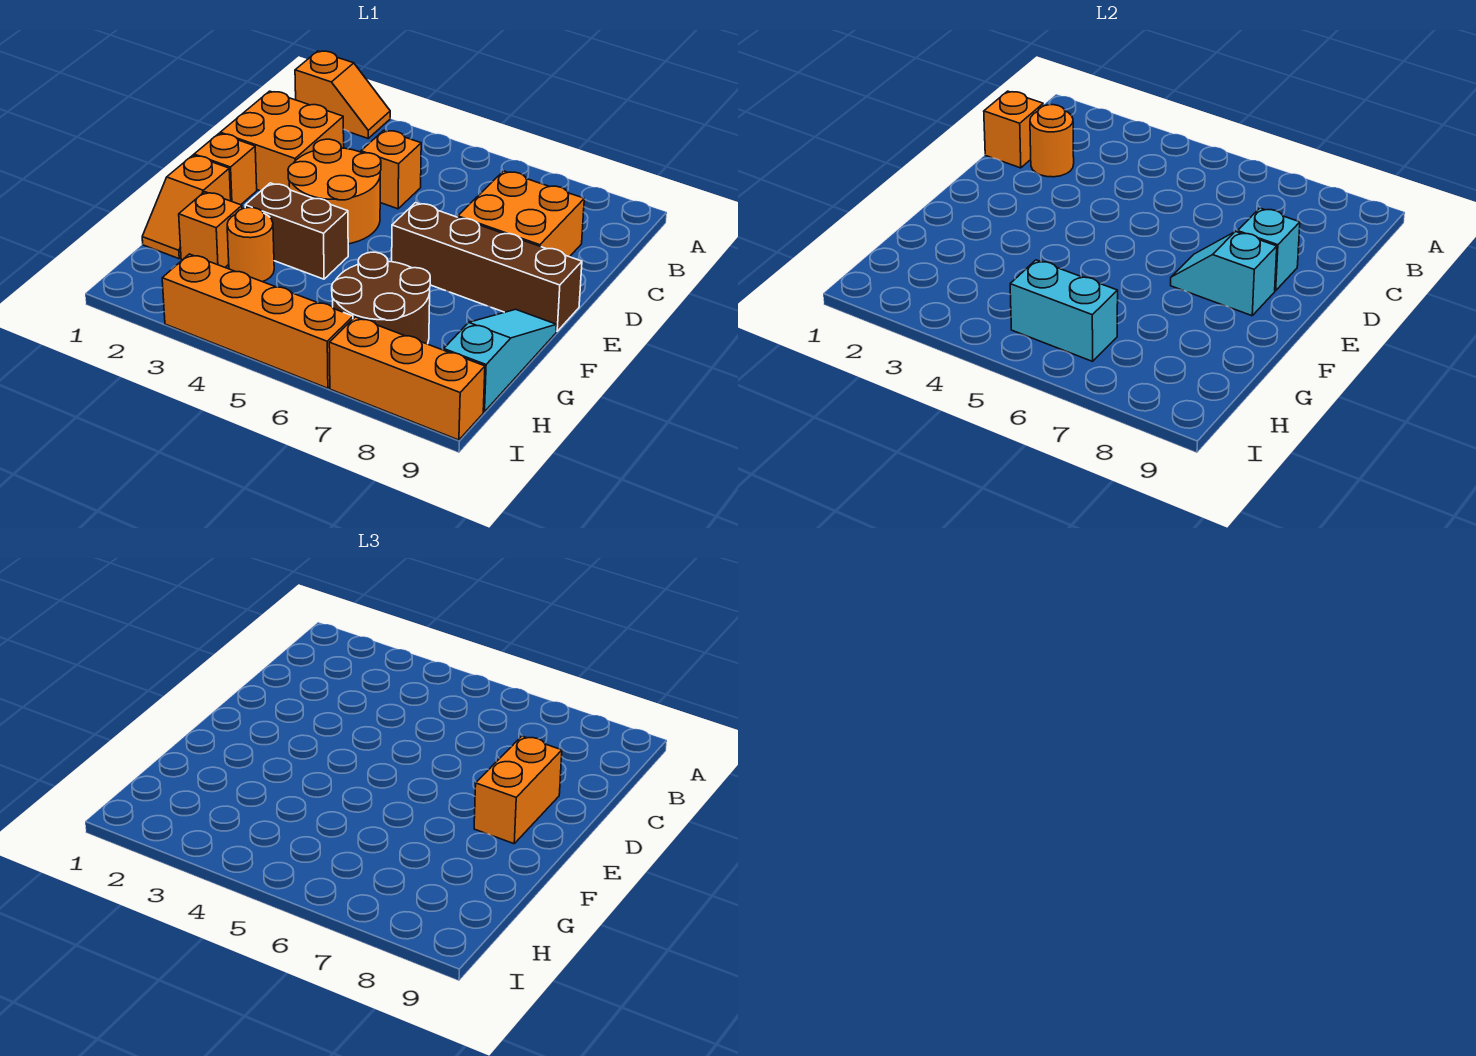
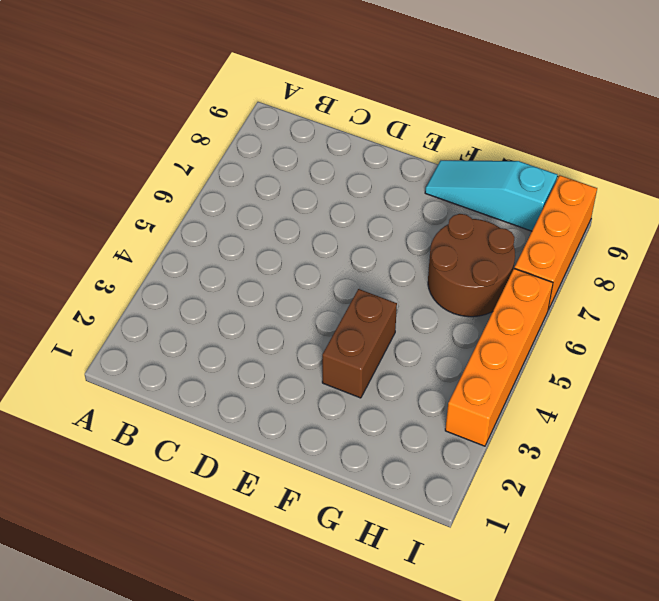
none -> orange 1x2 slope [295,51,390,138]
none -> orange 2x2 brick [220,91,344,191]
none -> orange 1x1 brick [361,130,421,209]

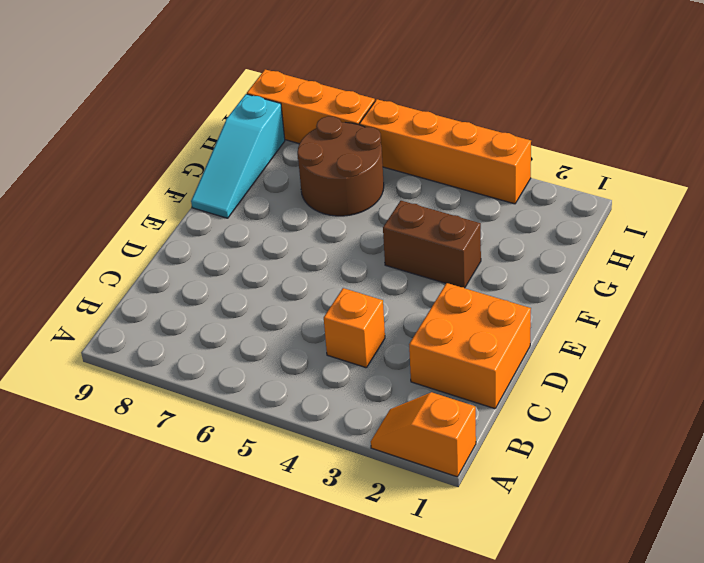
none -> orange 2x2 brick [458,171,584,257]
none -> orange 2x2 round brick [288,139,381,244]
none -> orange 1x1 brick [194,133,257,205]

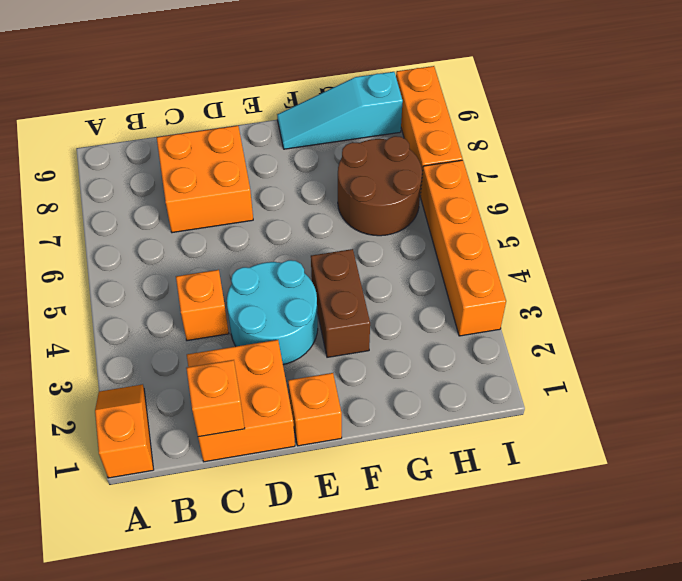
cyan 2x2 round brick [227,260,318,364] -> orange 2x2 round brick [288,139,381,244]
none -> brown 1x4 brick [392,203,582,331]
none -> orange 1x2 slope [142,155,231,259]
none -> orange 1x1 brick [179,192,242,267]

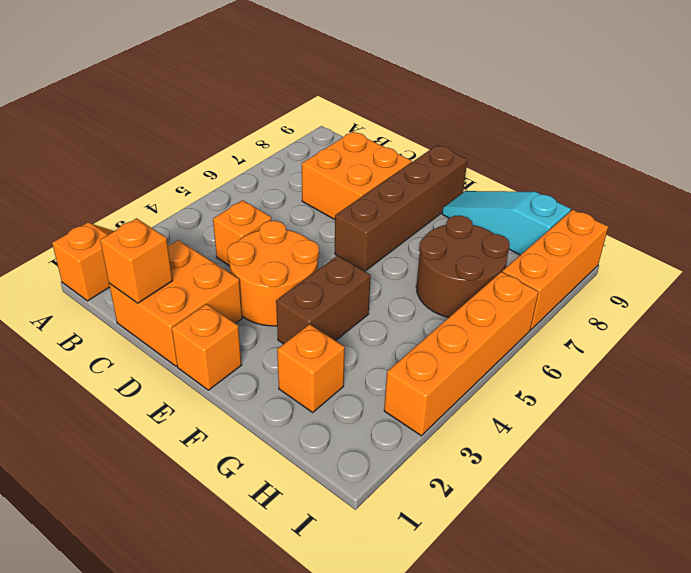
none -> orange 1x2 slope [142,155,231,259]
none -> orange 1x1 round brick [227,208,274,282]
none -> orange 1x1 round brick [1030,105,1074,177]

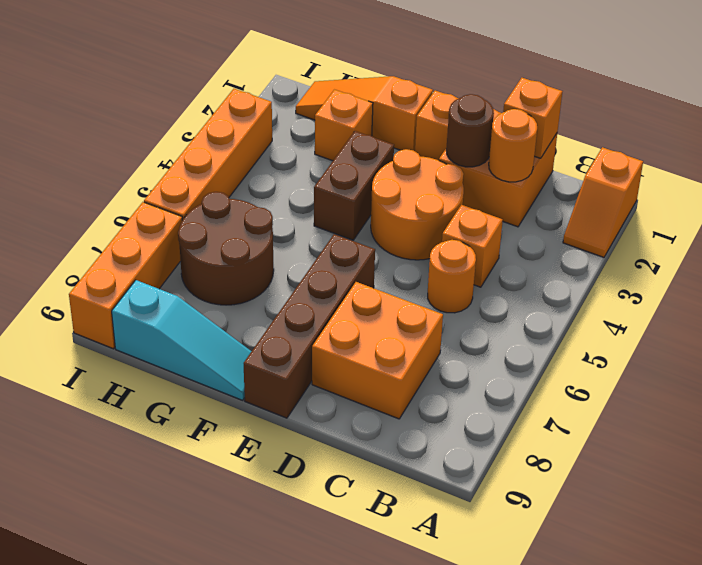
orange 1x1 round brick [428,240,476,313] -> orange 1x1 round brick moved to [227,208,274,282]
brown 1x1 round brick [446,94,494,167] -> none
orange 1x3 slope [296,76,433,151] -> orange 1x2 slope [142,155,231,259]
none -> cyan 1x1 brick [1238,208,1300,291]
none -> cyan 1x2 slope [1171,232,1277,316]
none -> cyan 1x2 brick [1010,260,1118,361]

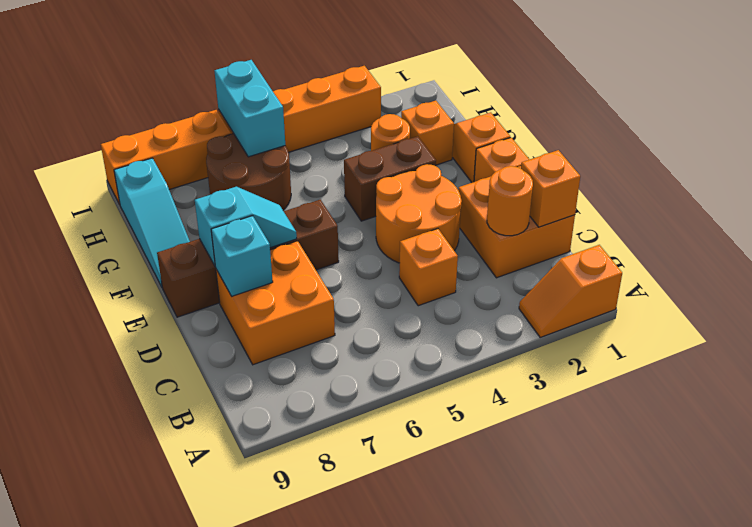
cyan 1x2 brick [215,60,285,157] -> cyan 1x2 brick turned to [1010,260,1118,361]
none -> orange 1x2 brick [474,736,562,844]

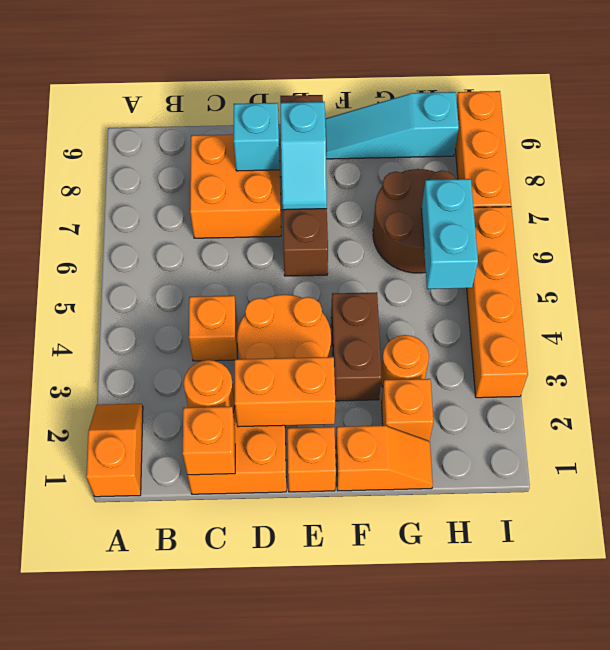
orange 1x2 brick [235,357,335,427] -> orange 1x2 brick moved to [474,736,562,844]

